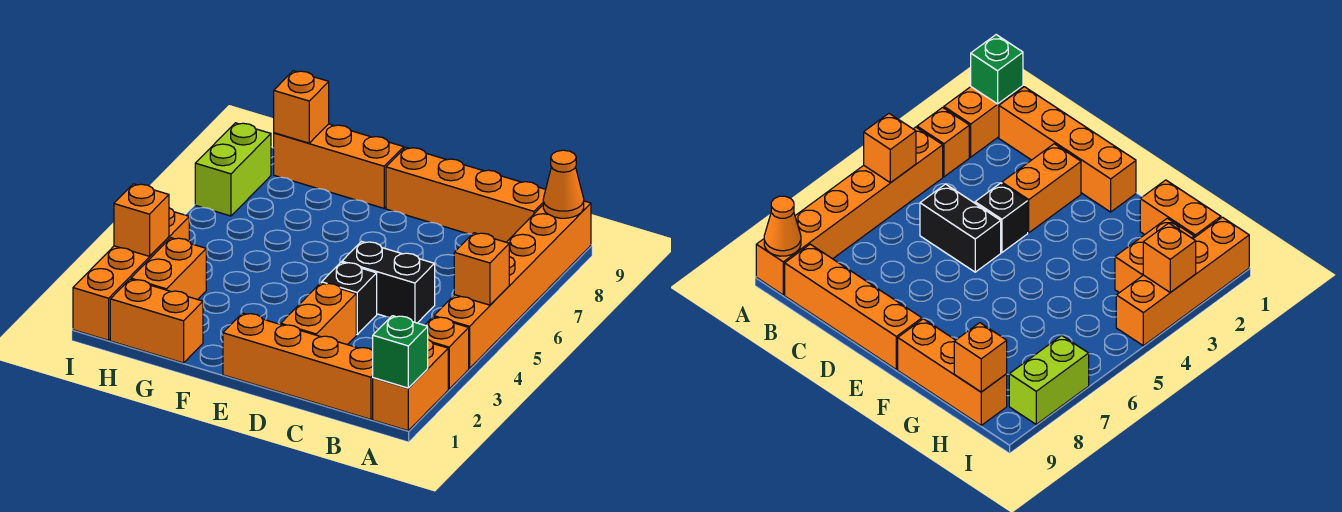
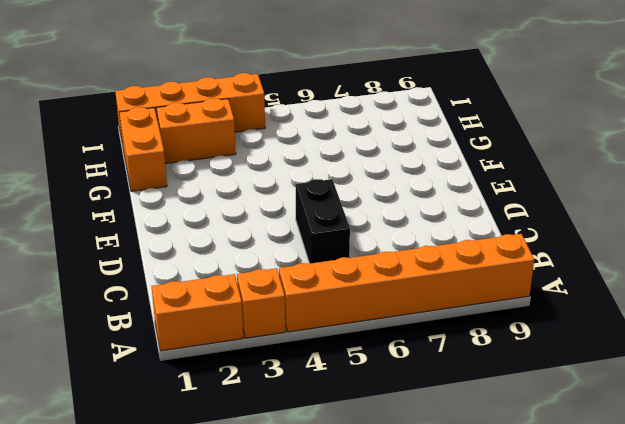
none -> orange 1x4 brick [223,313,373,419]
none -> orange 1x4 brick [386,147,546,242]
none -> orange 1x2 brick [281,283,356,345]

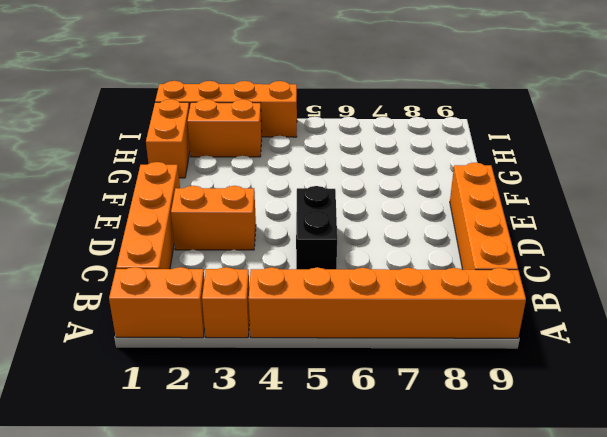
none -> black 1x1 brick [322,262,377,335]
none -> orange 1x3 brick [274,124,404,208]
none -> lime 1x2 brick [195,123,271,216]

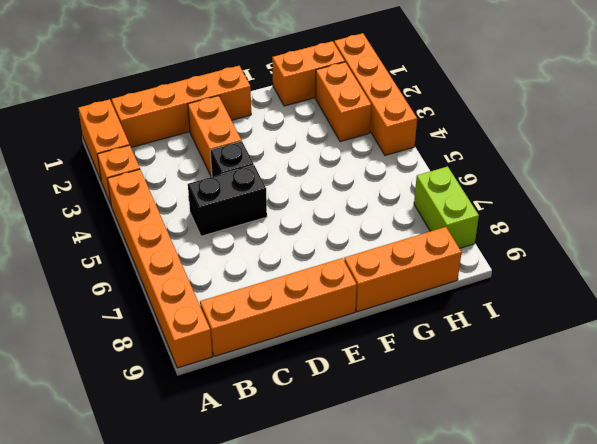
none -> green 1x1 brick [373,316,428,388]
none -> orange 1x1 brick [454,233,509,305]
none -> orange 1x1 cone [543,150,584,218]

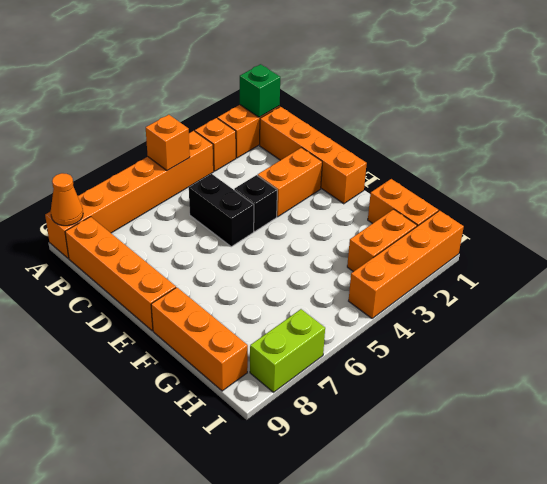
none -> orange 1x1 brick [274,71,329,143]
none -> orange 1x1 brick [114,184,169,256]

